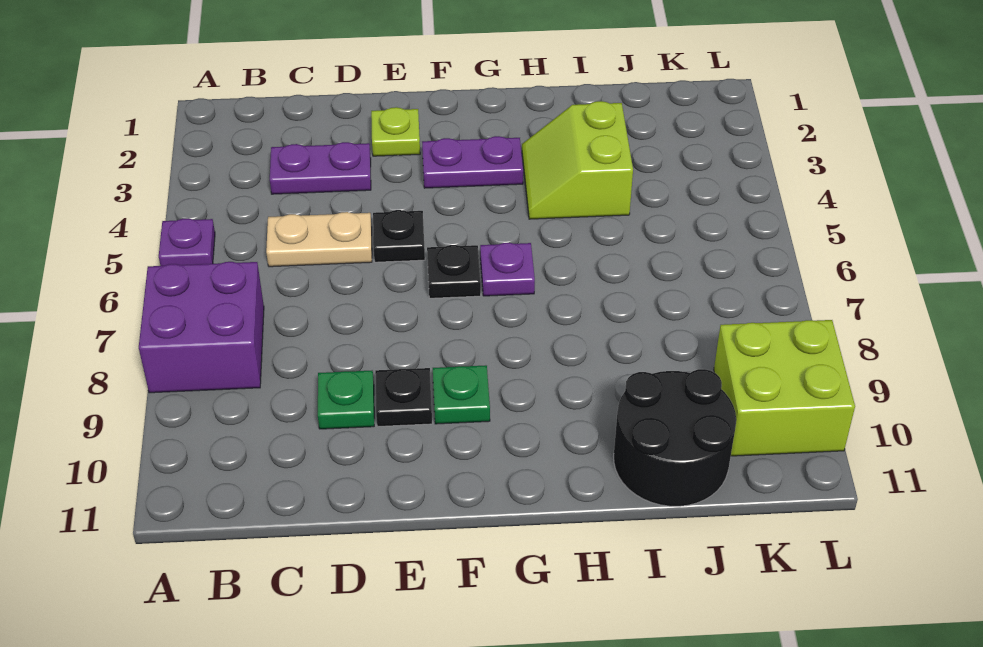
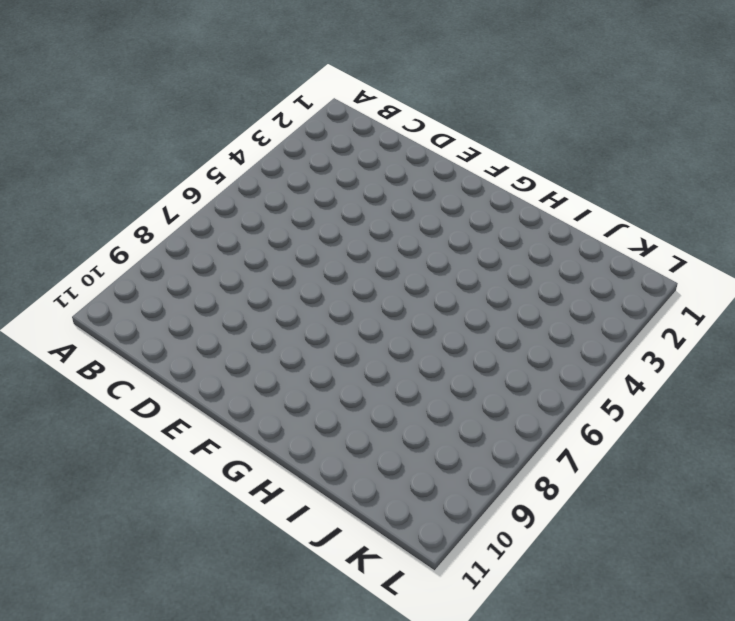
none -> purple 1x1 plate [159,219,215,266]
none -> purple 2x2 brick [139,262,264,393]
none -> purple 1x2 plate [270,142,371,194]

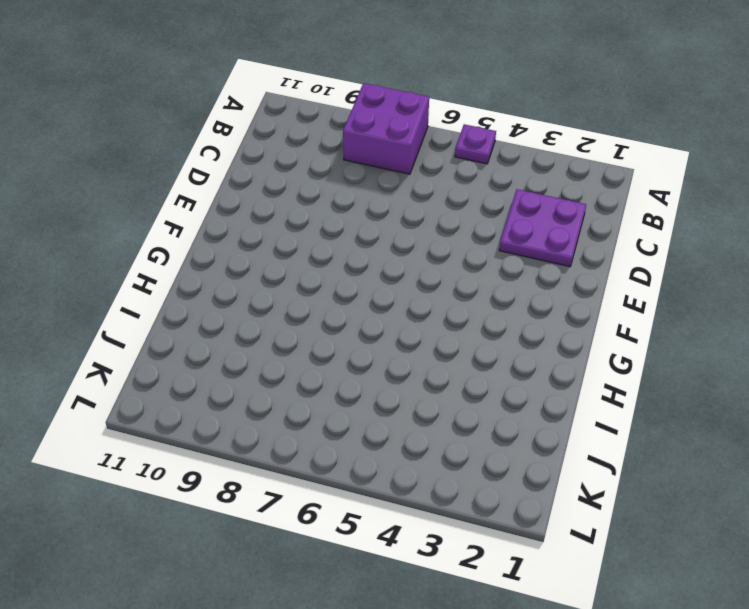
purple 2x2 plate [499,189,586,267] -> purple 1x2 plate [270,142,371,194]
none -> tan 1x2 plate [266,212,372,267]
none -> green 1x1 plate [318,371,374,429]
none -> lime 1x1 plate [371,107,420,156]

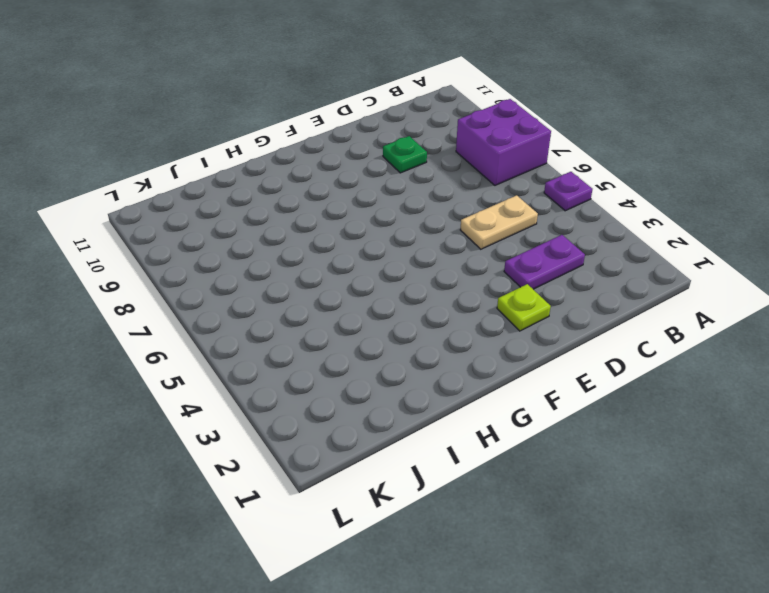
none -> black 1x1 plate [373,210,425,262]
none -> black 1x1 plate [375,368,432,426]
none -> purple 1x2 plate [422,136,523,188]

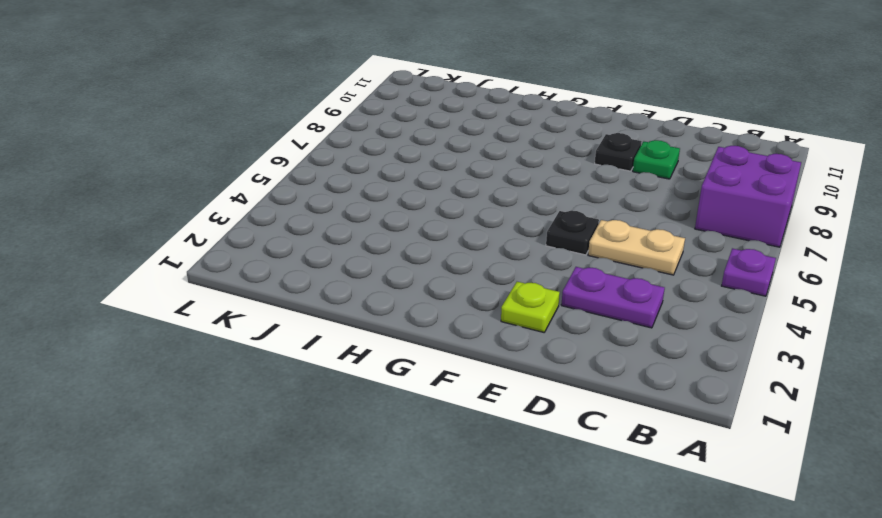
none -> purple 1x2 plate [422,136,523,188]
none -> black 1x1 plate [427,245,481,298]
none -> green 1x1 plate [433,365,490,424]

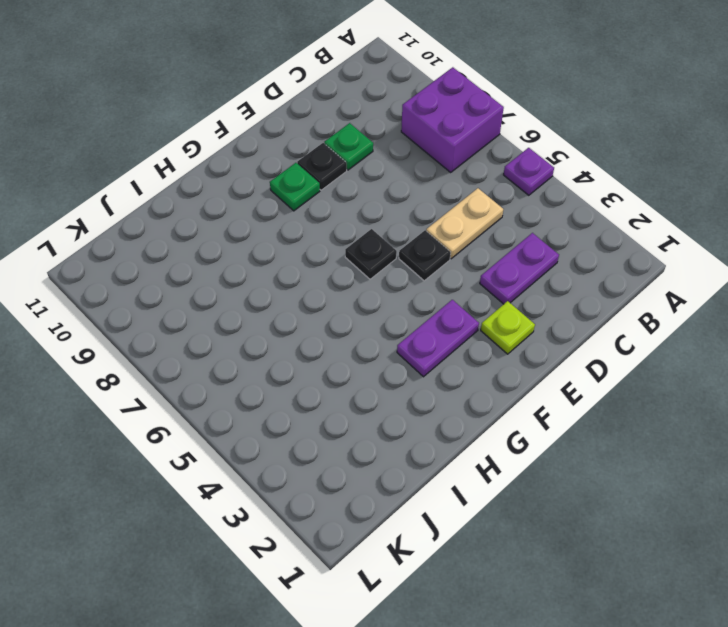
none -> purple 1x1 plate [480,243,535,296]
none -> lime 2x2 slope [522,101,633,219]
none -> black 2x2 round brick [614,369,736,506]

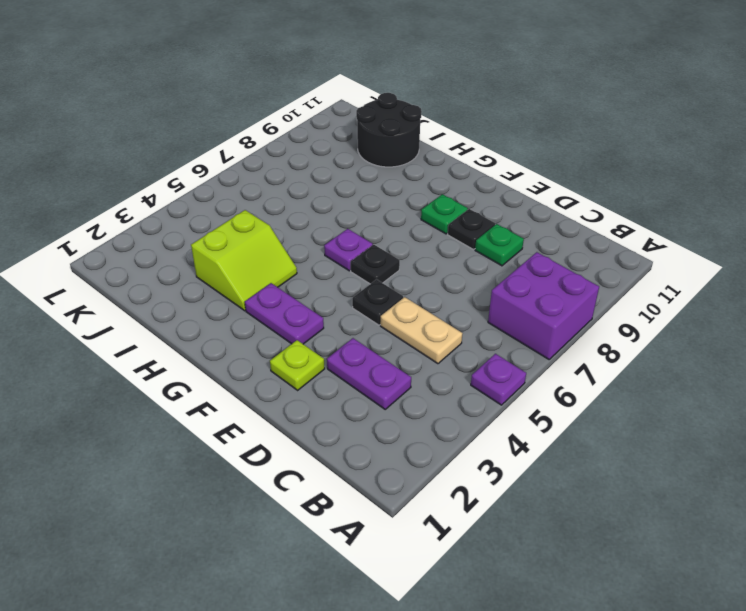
none -> lime 2x2 brick [714,320,855,456]

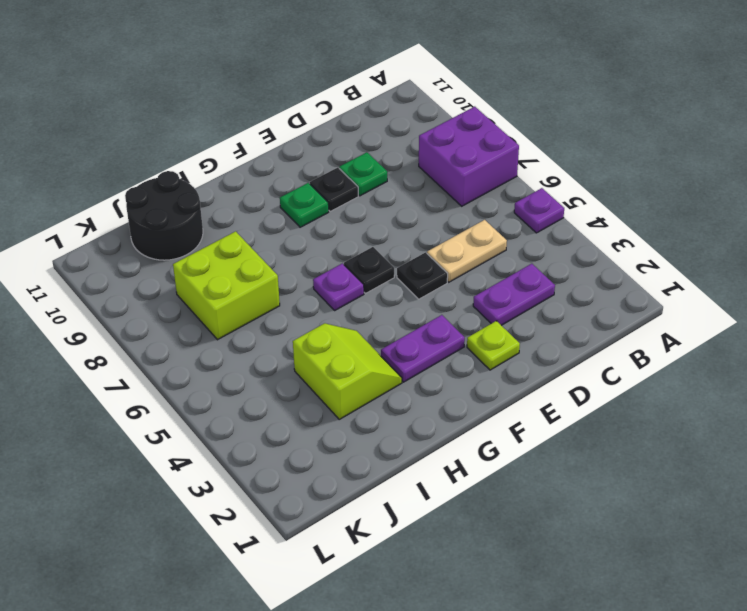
lime 2x2 brick [173,231,280,340] -> lime 2x2 brick moved to [714,320,855,456]

